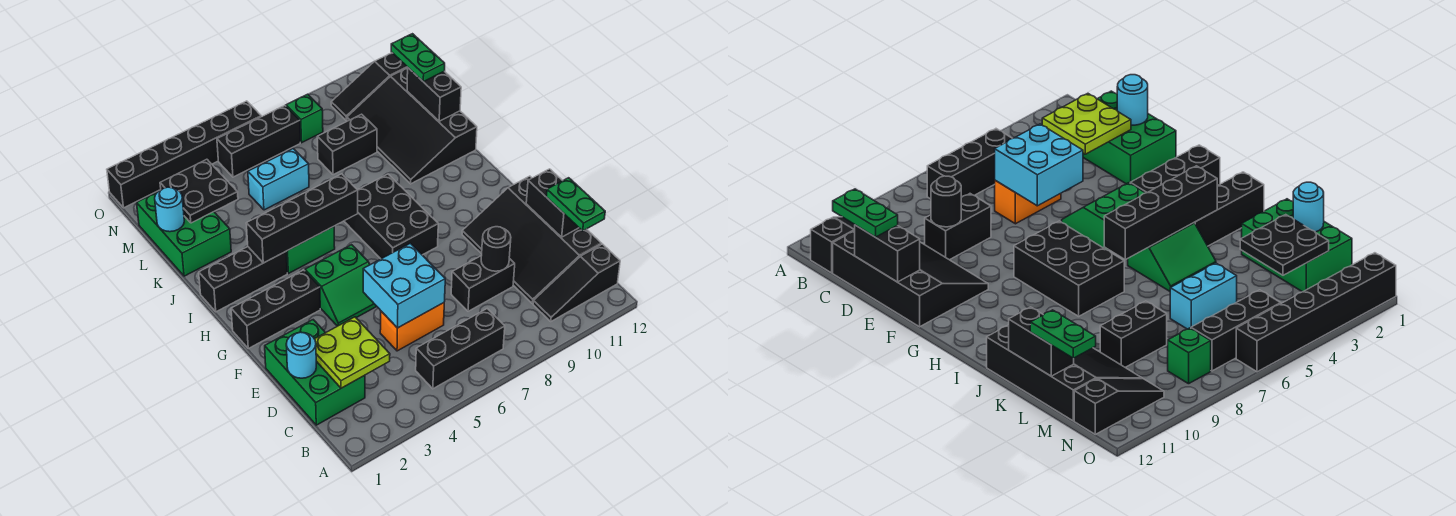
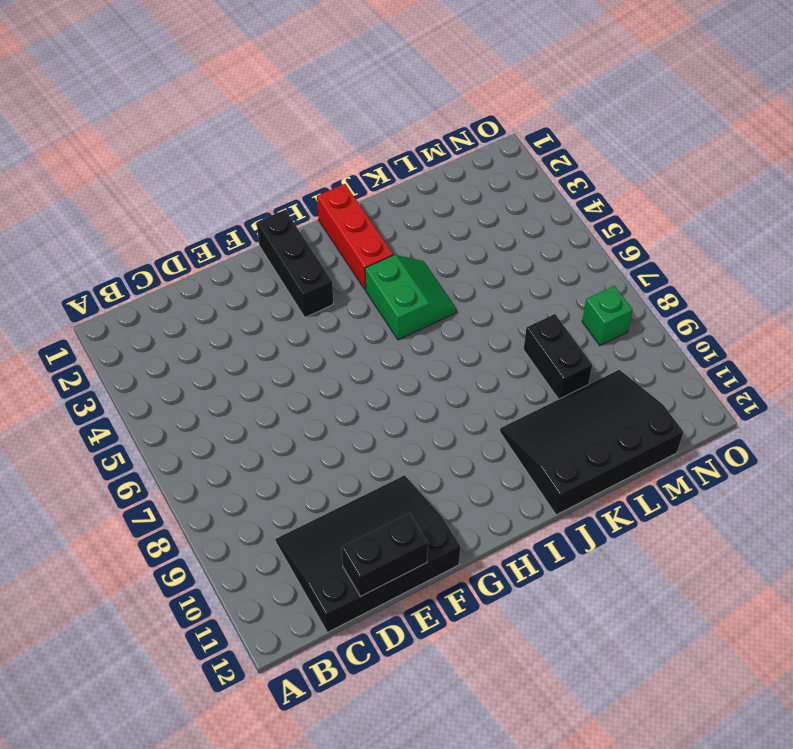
red 1x3 brick [317,184,393,290] -> black 1x3 brick [199,247,287,312]
none -> black 1x3 brick [416,309,505,389]
none -> black 1x3 slope [533,244,620,321]
none -> green 2x3 brick [265,320,365,425]
none -> orange 1x2 brick [380,303,444,351]

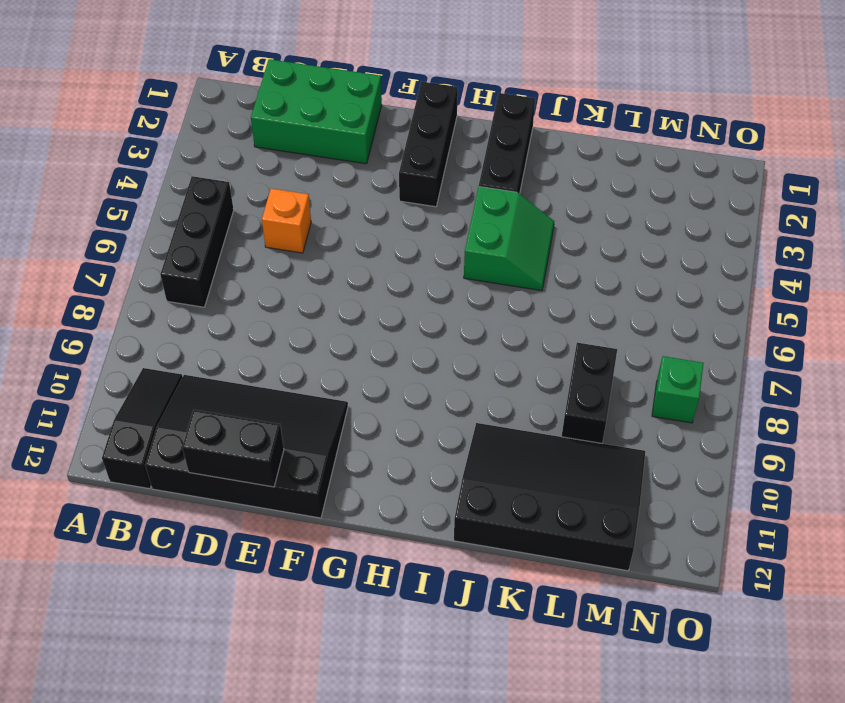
orange 1x1 brick [262,188,311,253] -> orange 1x2 brick [380,303,444,351]
none -> black 1x2 brick [451,256,515,311]
none -> green 2x2 slope [305,245,377,326]
none -> black 2x3 brick [344,174,438,259]
none -> green 2x3 brick [137,192,231,276]

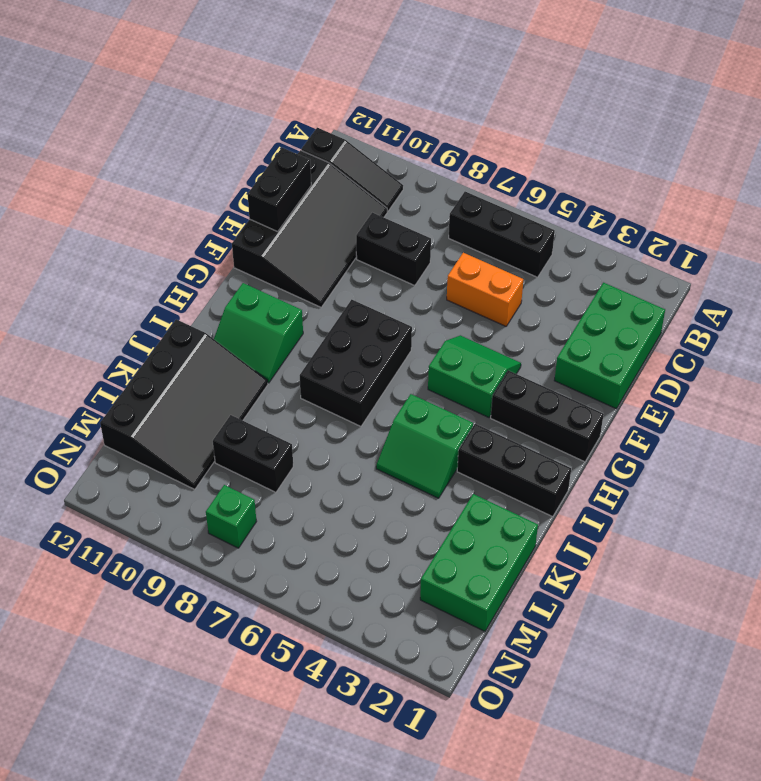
green 2x2 slope [214,283,303,383] -> none
none -> cyan 1x2 brick [248,149,309,210]
none -> black 1x3 brick [217,106,300,177]
none -> black 1x3 slope [331,53,408,120]
none -> black 1x6 brick [107,101,261,208]

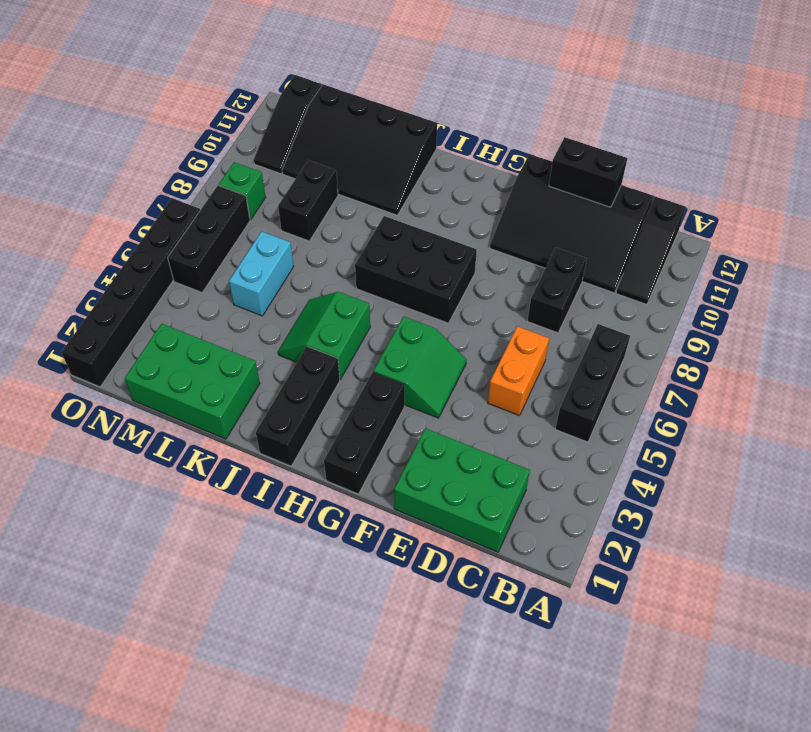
none -> lime 2x2 plate [315,317,390,388]
none -> cyan 1x1 round brick [286,332,316,378]
none -> cyan 2x2 brick [363,243,445,328]
none -> black 1x1 round brick [481,227,511,271]

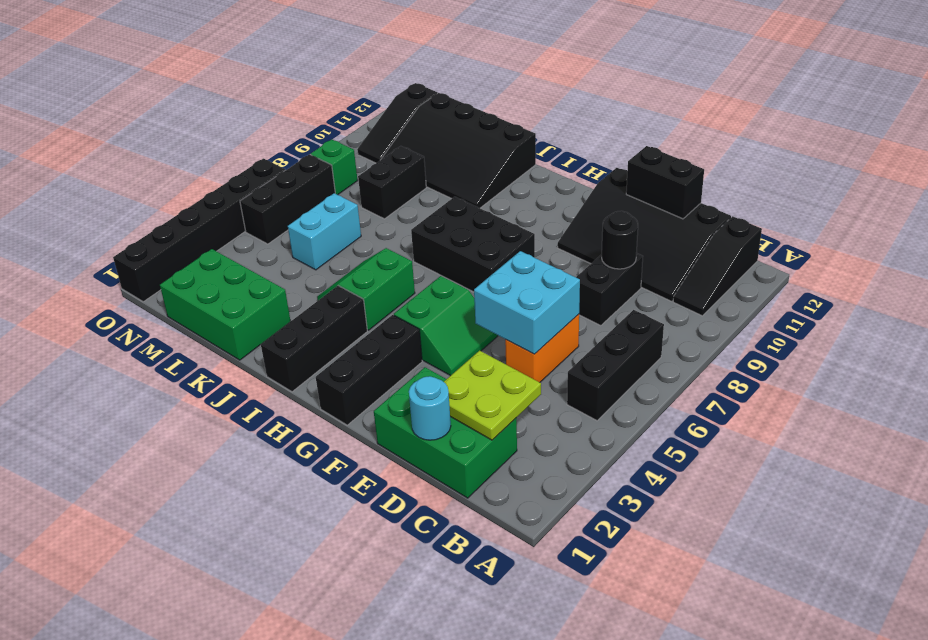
none -> black 1x4 brick [246,174,358,263]
none -> black 1x2 brick [407,68,461,121]
none -> cyan 1x1 round brick [155,187,184,232]
none -> black 2x2 plate [160,159,238,223]

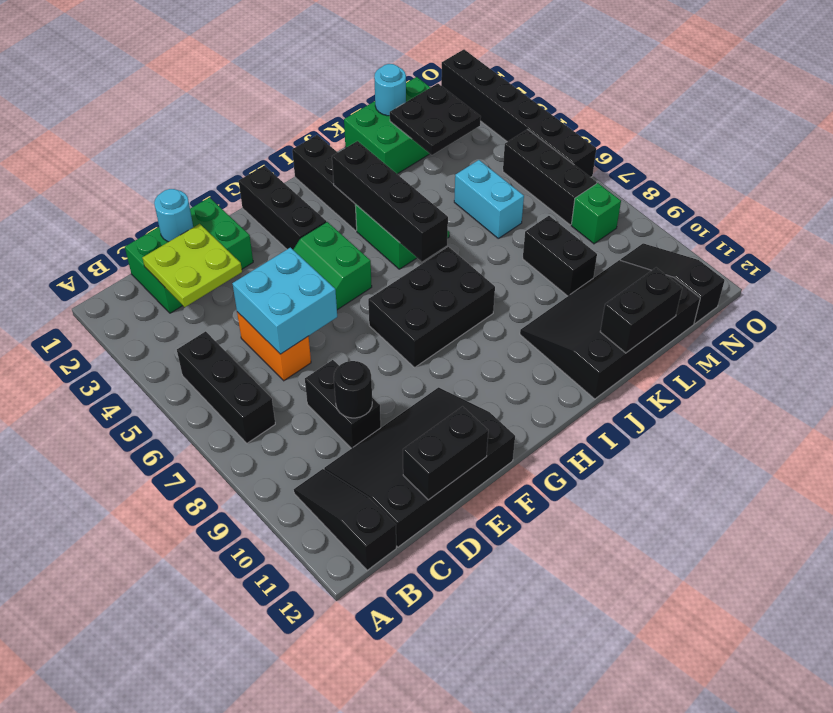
none -> green 1x2 plate [546,178,605,231]
none -> green 1x2 plate [391,34,445,82]

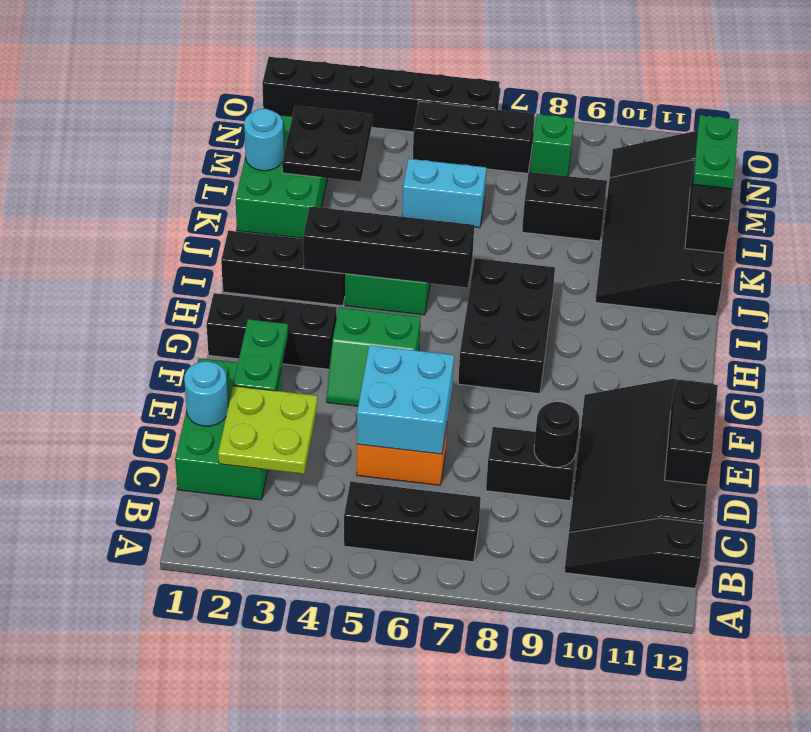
green 1x2 plate [233,319,288,391] -> green 1x2 plate moved to [546,178,605,231]

